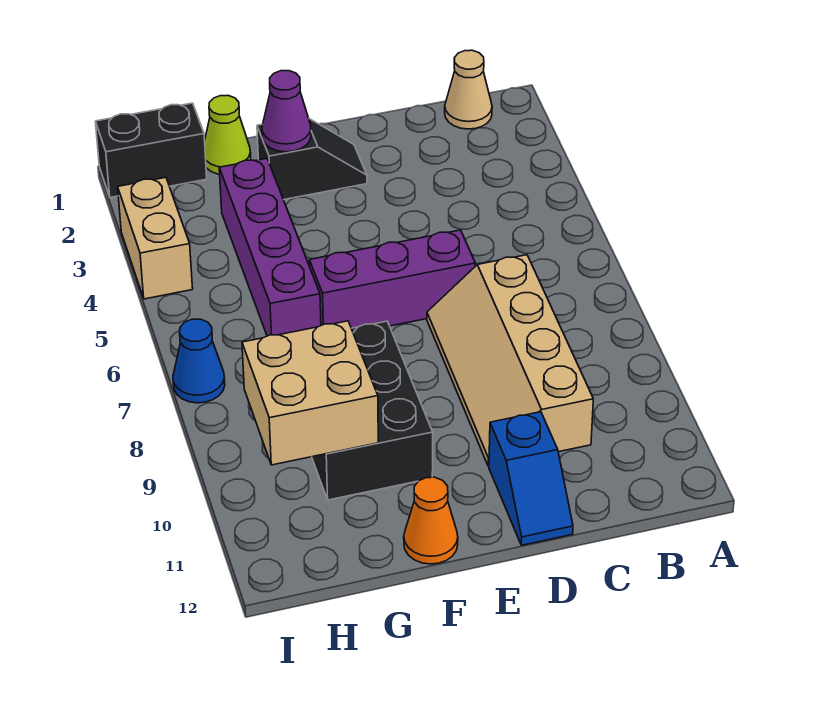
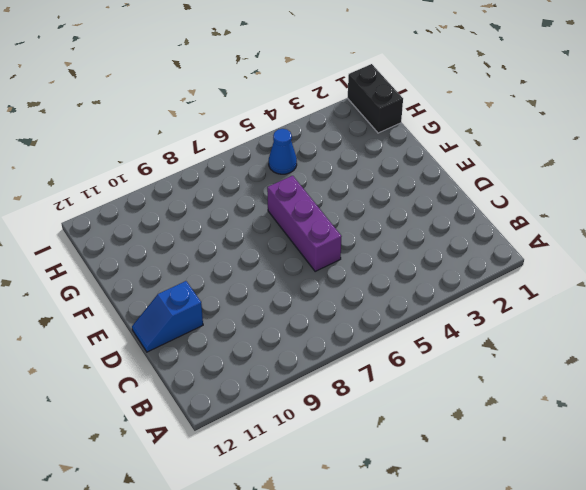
blue 1x1 cone [269,129,297,174] -> blue 1x1 cone moved to [173,319,225,403]
none -> tan 1x1 cone [445,50,492,129]
none -> tan 2x4 slope [427,255,593,466]
none -> black 1x2 slope [257,119,367,200]

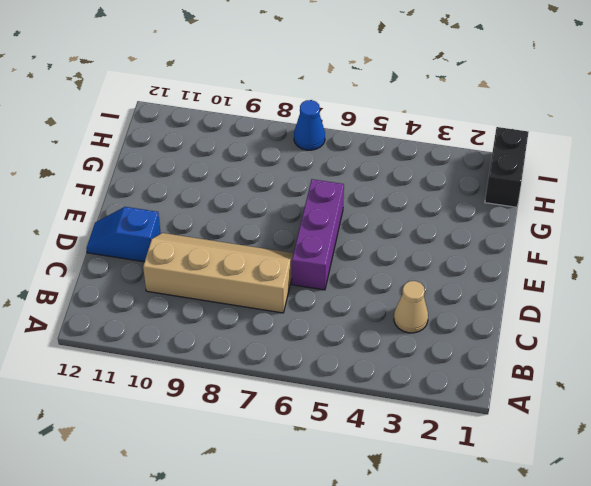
tan 1x1 cone [394,281,428,333] -> tan 1x1 cone moved to [445,50,492,129]
none -> black 1x2 slope [257,119,367,200]
none -> black 2x3 brick [312,321,433,500]
none -> orange 1x1 cone [404,477,458,564]

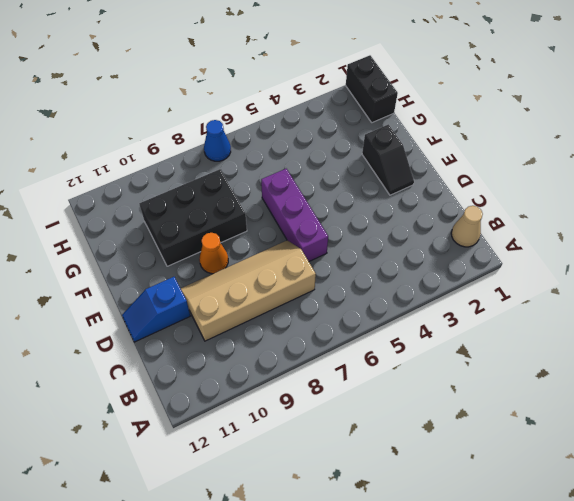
orange 1x1 cone [199,233,228,274] -> orange 1x1 cone moved to [404,477,458,564]
none -> lime 1x1 cone [205,95,251,174]
none -> purple 1x4 brick [219,158,321,336]
none -> tan 1x2 brick [118,177,193,299]

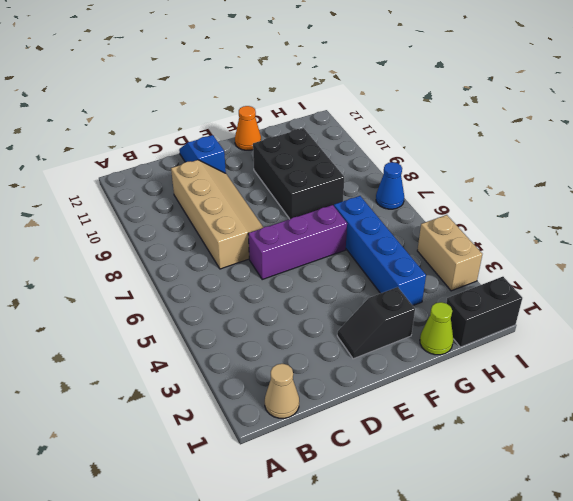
blue 1x4 brick [334,196,426,305] -> purple 1x4 brick [219,158,321,336]
none -> purple 1x1 cone [262,71,311,152]
none -> tan 2x2 brick [242,321,378,465]

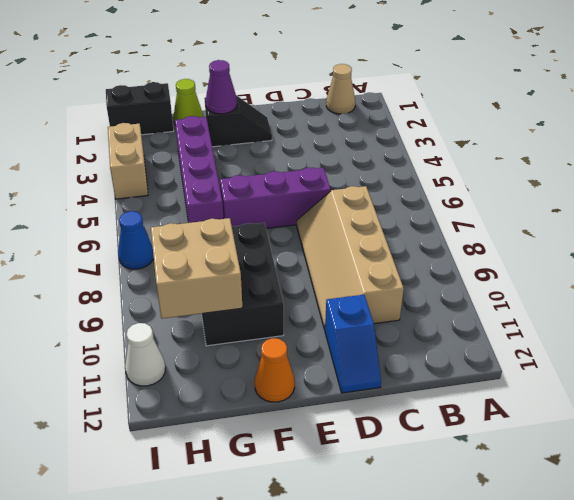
white 1x1 cone [125,323,165,386] -> none

